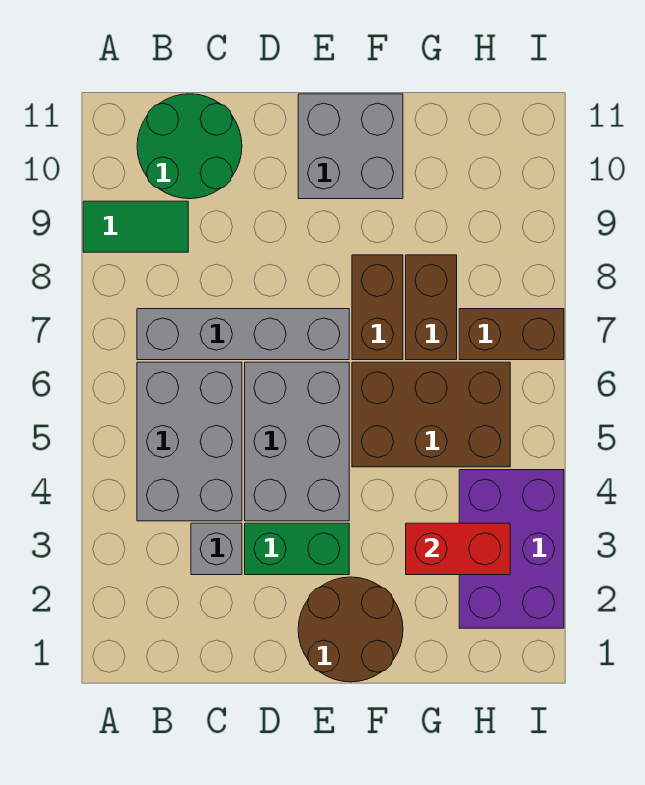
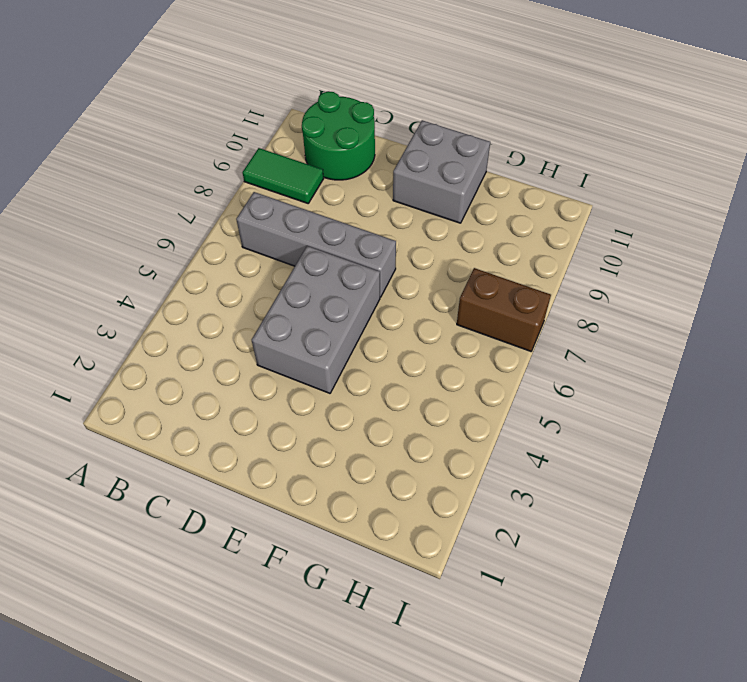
none -> grey 2x3 brick [137,362,242,521]
none -> grey 1x1 brick [191,523,242,575]
none -> green 1x2 brick [245,523,349,575]

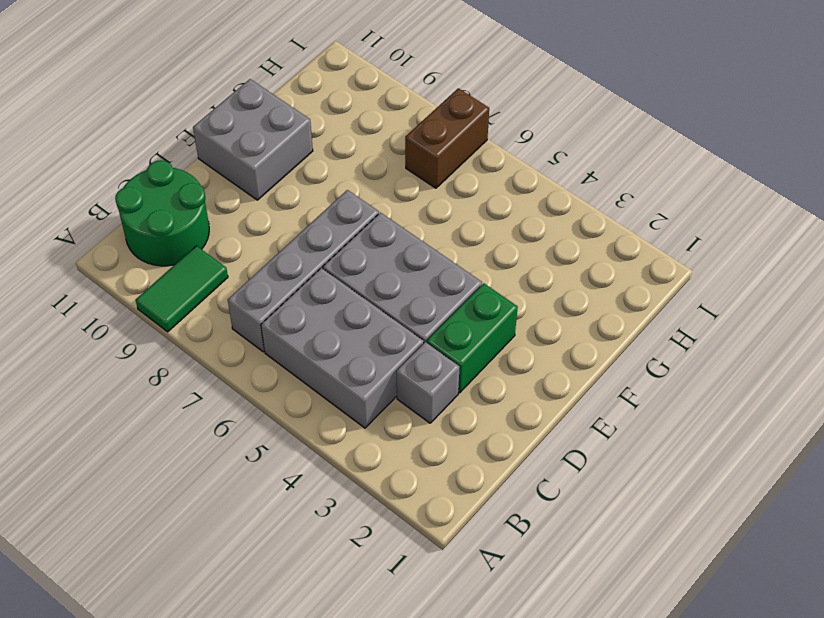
none -> brown 2x2 round brick [298,577,403,682]
none -> brown 2x3 brick [352,362,510,467]
none -> brown 1x2 brick [352,255,403,360]

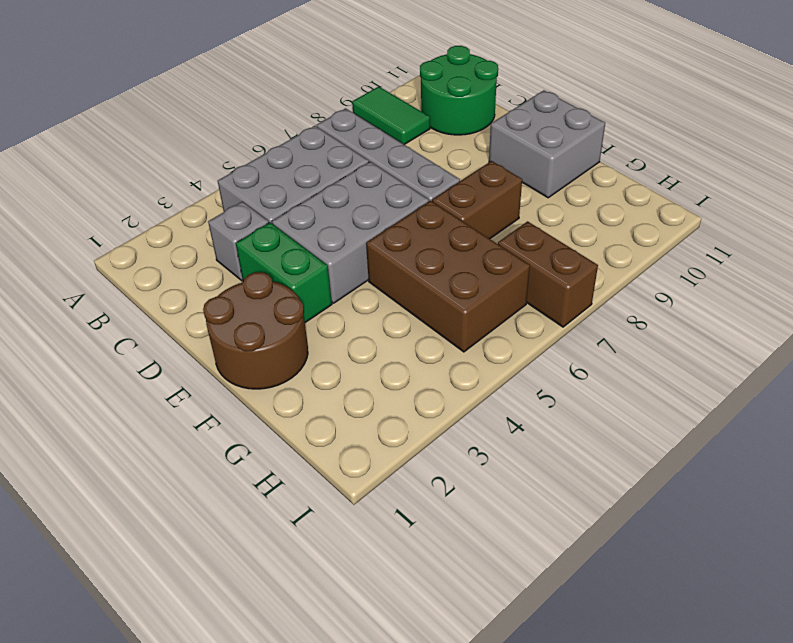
none -> brown 1x2 brick [406,255,457,360]
none -> purple 2x3 brick [459,470,564,628]
none -> red 1x2 brick [406,523,510,575]

